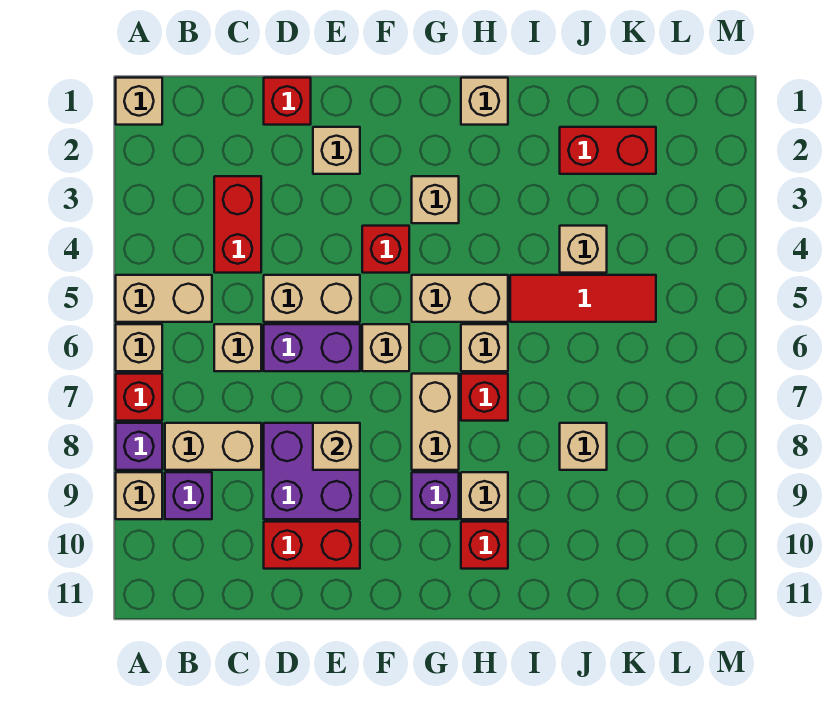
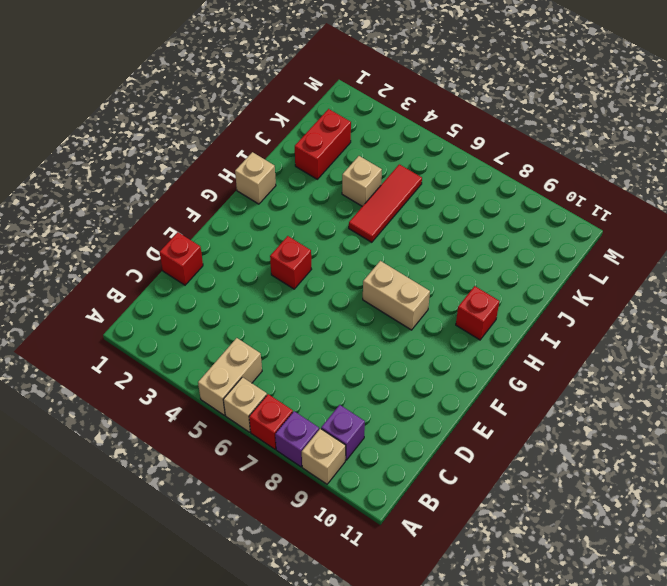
none -> tan 1x1 brick [116,78,162,125]
none -> tan 1x2 brick [165,423,261,470]
none -> red 1x2 brick [214,176,261,273]
none -> tan 1x1 brick [214,324,261,371]

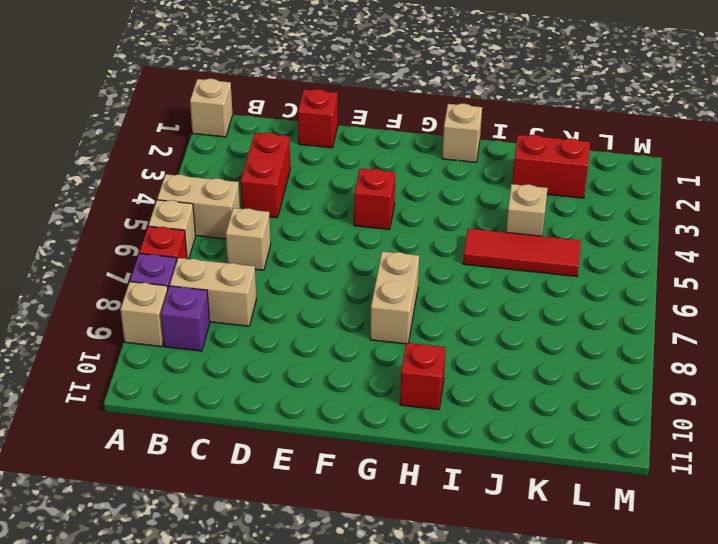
none -> tan 1x2 brick [264,275,360,322]
none -> purple 1x2 brick [264,324,360,371]
none -> purple 2x2 brick [264,423,360,519]
none -> red 1x2 brick [264,522,360,569]

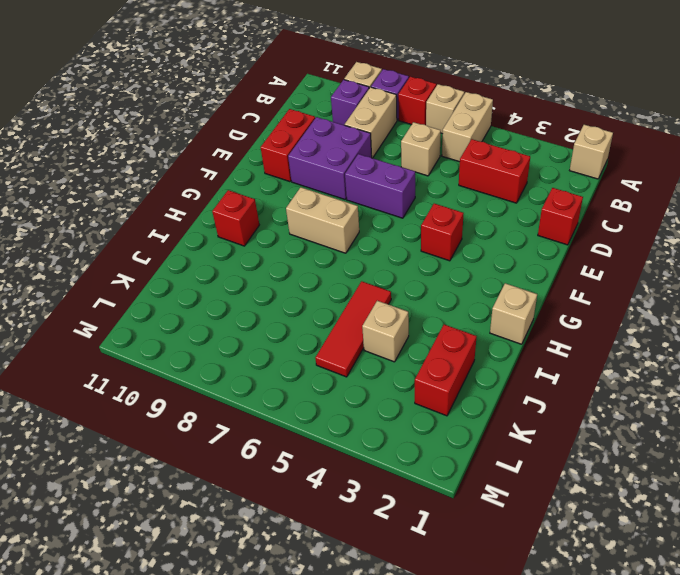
purple 1x2 brick [345,154,415,218] -> purple 1x2 brick turned to [264,324,360,371]
none -> tan 1x2 brick [264,275,360,322]
none -> tan 1x1 brick [313,127,360,174]
none -> tan 1x1 brick [362,324,409,371]
none -> tan 1x1 brick [412,176,459,223]

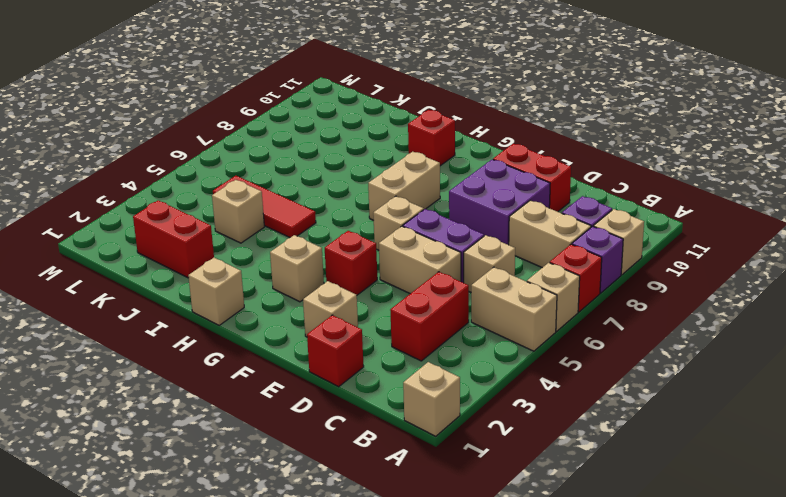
none -> tan 1x2 brick [412,275,508,322]
none -> purple 1x1 brick [412,472,459,519]
none -> tan 1x1 brick [461,324,508,371]
none -> red 1x1 brick [461,374,508,421]

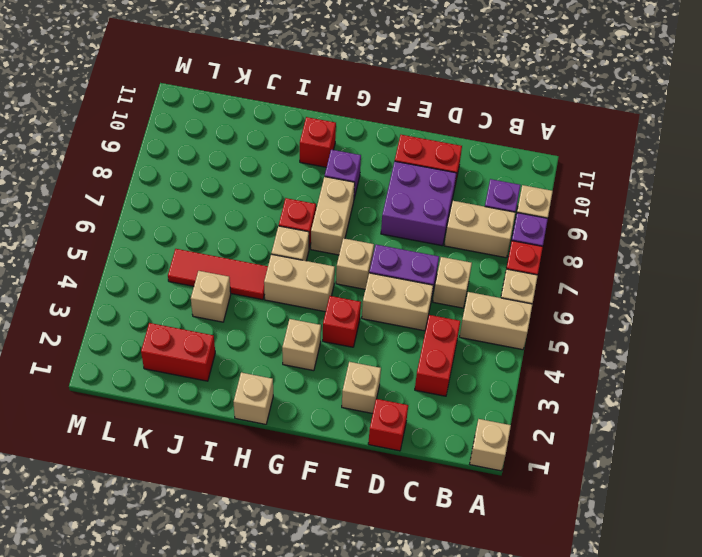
none -> tan 1x1 brick [461,472,508,519]
none -> tan 1x1 brick [560,423,607,470]
none -> tan 1x1 brick [313,423,360,470]

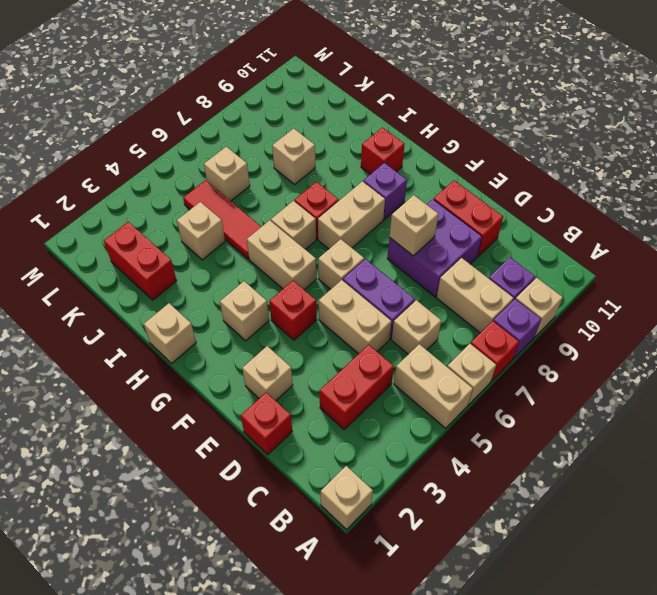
tan 1x1 brick [204,147,250,201] -> tan 1x1 brick moved to [461,472,508,519]

